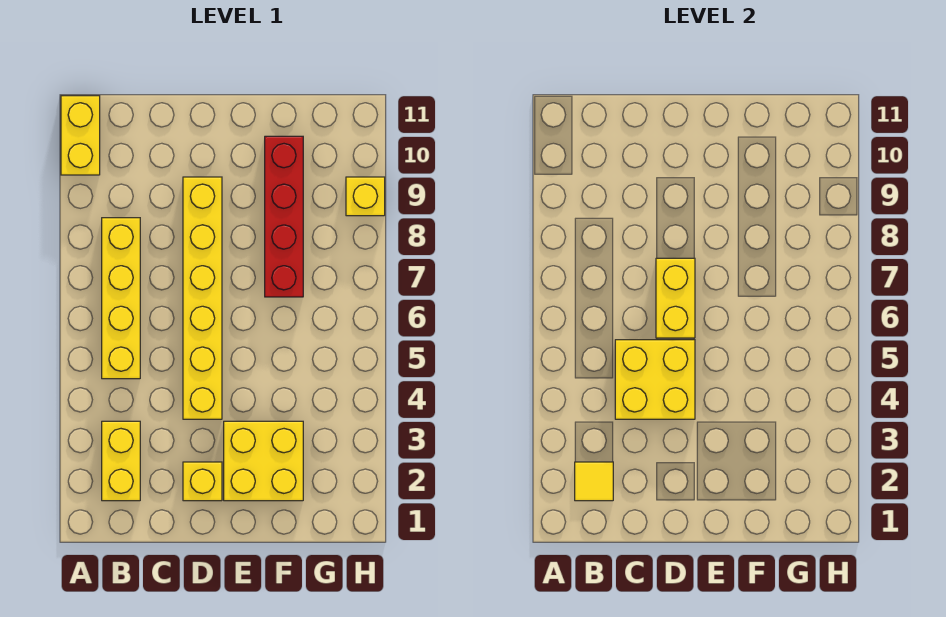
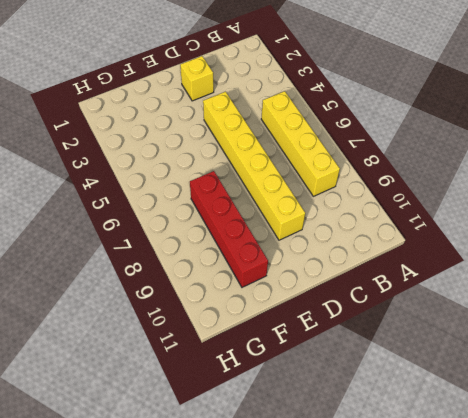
none -> yellow 1x2 brick [61,96,100,175]
none -> yellow 1x2 brick [102,421,140,501]

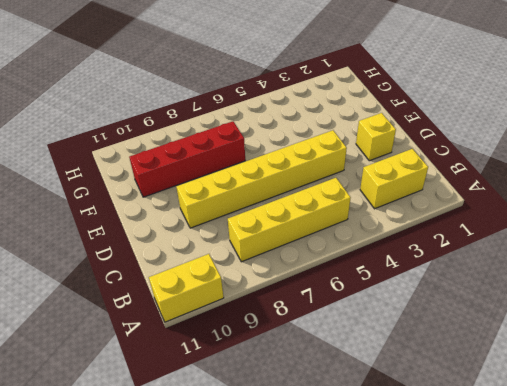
none -> yellow 2x2 brick [224,421,303,501]
none -> yellow 1x1 brick [346,177,385,216]

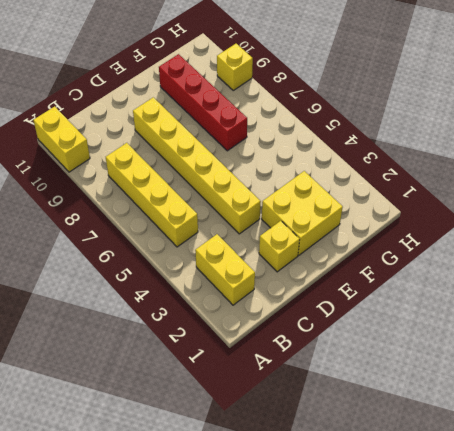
none -> yellow 1x1 tile [575,462,613,501]
none -> yellow 2x2 brick [615,340,695,419]

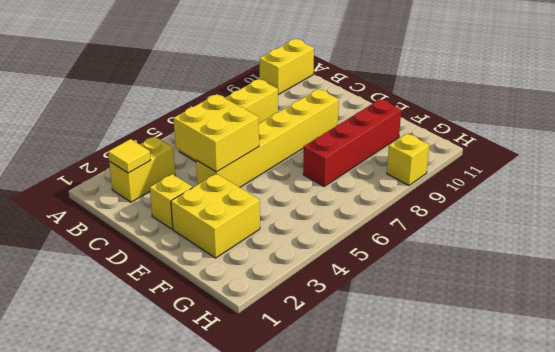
none -> yellow 1x2 brick [656,258,695,338]

